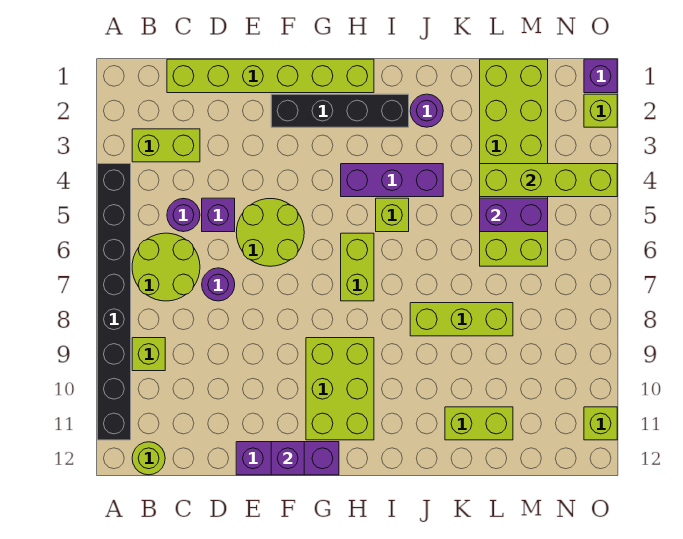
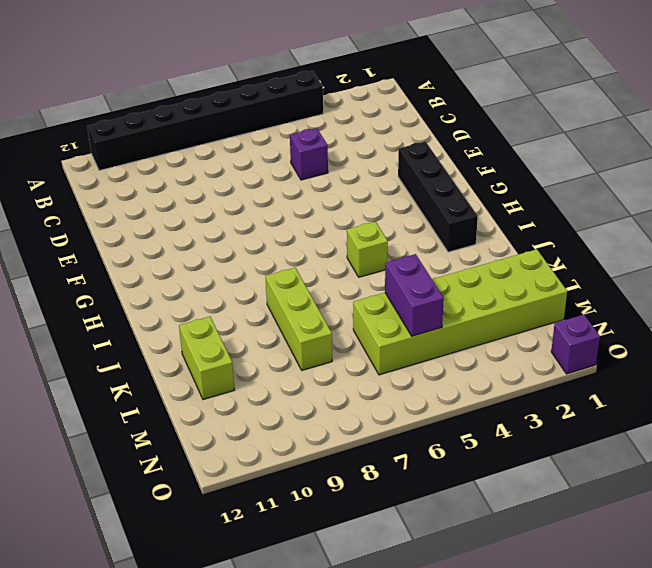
none -> lime 1x2 brick [132,129,200,162]
none -> lime 2x2 round brick [132,233,200,301]
none -> lime 1x1 brick [132,338,165,371]

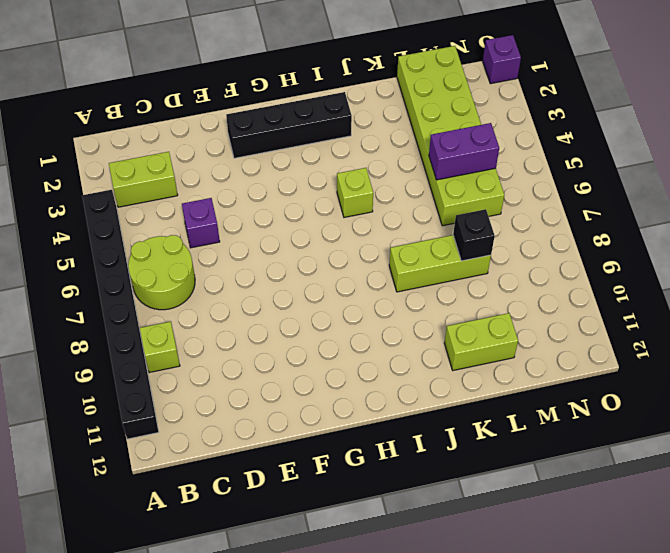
black 1x1 brick [453,209,495,261] -> none
none -> lime 1x1 round brick [132,442,165,475]
none -> lime 1x6 brick [167,59,374,93]
none -> purple 1x1 round brick [167,199,200,232]

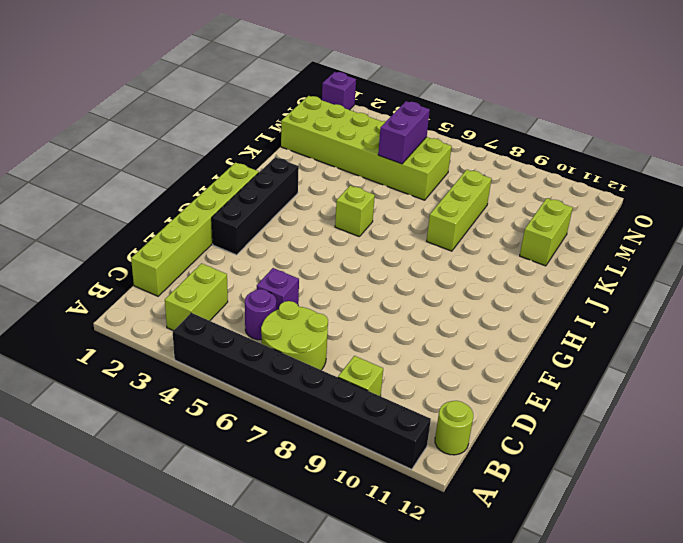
none -> purple 1x1 round brick [202,268,235,301]
none -> lime 2x2 round brick [236,199,304,266]
none -> purple 1x3 brick [236,442,339,475]

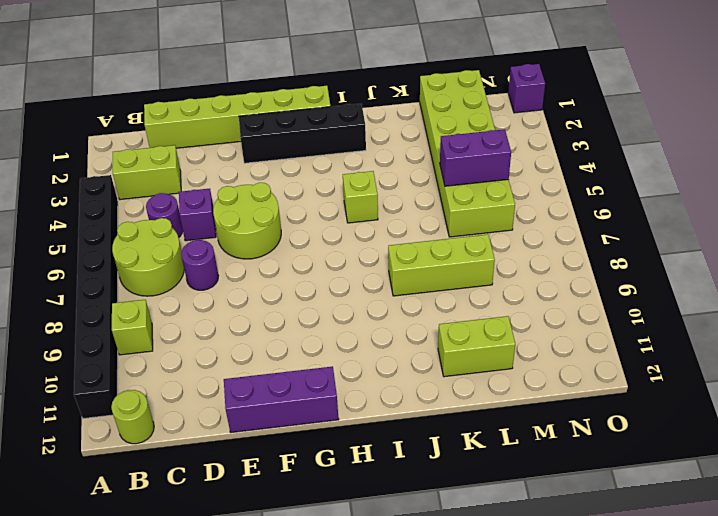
none -> lime 2x3 brick [306,338,374,440]
none -> purple 1x3 brick [341,164,443,197]
none -> lime 1x2 brick [341,233,374,301]

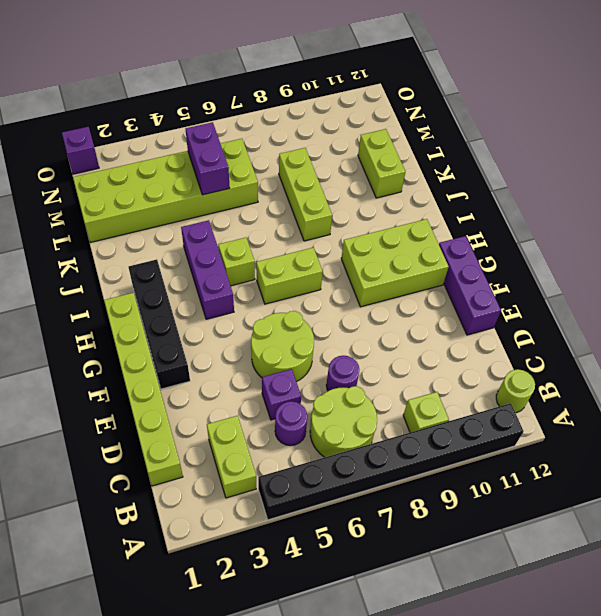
none -> purple 1x1 round brick [410,94,443,127]
none -> lime 1x1 brick [584,94,617,127]
none -> lime 1x1 brick [584,407,617,440]

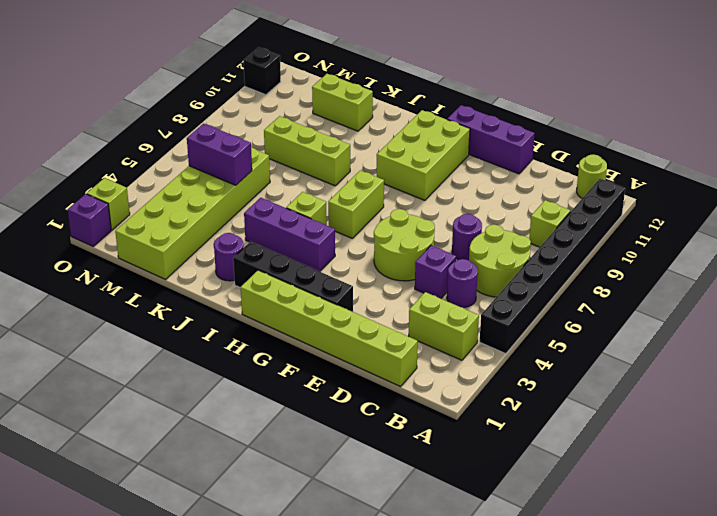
black 1x1 brick [243,47,281,95] -> lime 1x1 brick [584,407,617,440]
none -> purple 1x1 brick [271,442,304,475]
none -> lime 1x4 brick [480,164,617,197]

